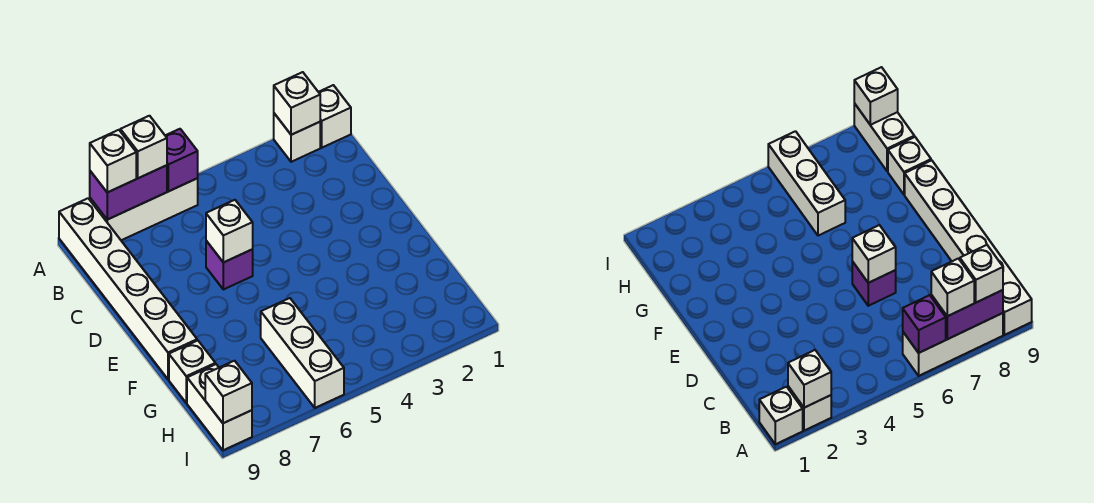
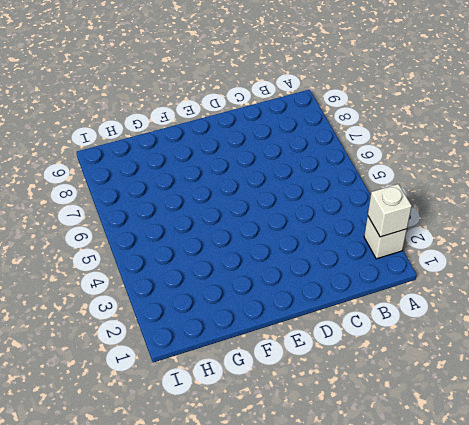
none -> white 1x1 brick [319,85,351,148]
none -> white 1x3 brick [90,178,198,240]
none -> white 1x6 brick [59,198,197,379]

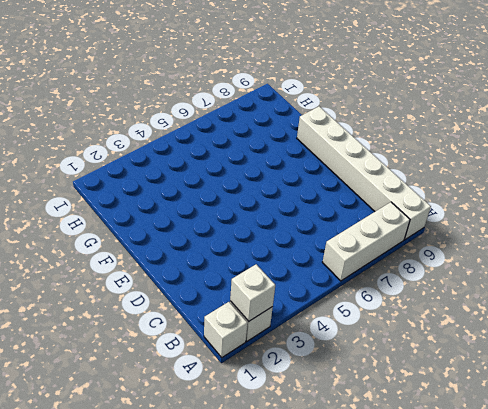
none -> purple 1x1 brick [206,241,253,289]
none -> white 1x3 brick [261,298,344,408]
none -> white 1x1 brick [169,341,215,403]

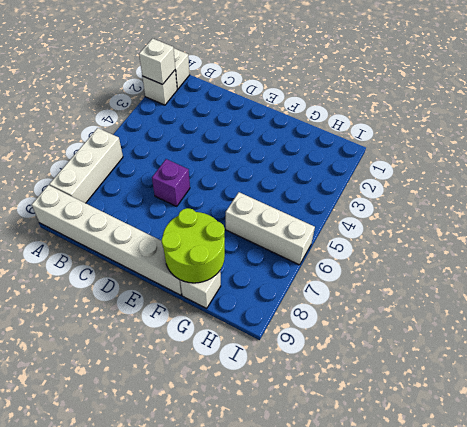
lime 2x2 round brick [161,208,225,283] -> none
none -> white 1x2 brick [187,364,252,450]
none -> purple 1x1 brick [165,129,198,191]
none -> purple 1x2 brick [90,165,167,220]

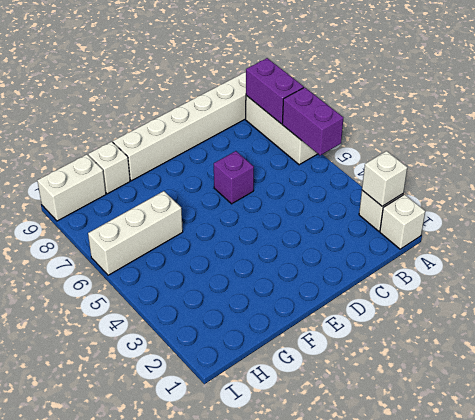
purple 1x2 brick [282,87,343,155] -> purple 1x1 brick [165,129,198,191]
none -> white 1x1 brick [206,200,253,262]
none -> white 1x1 brick [205,361,252,423]
none -> white 1x1 brick [120,116,167,178]

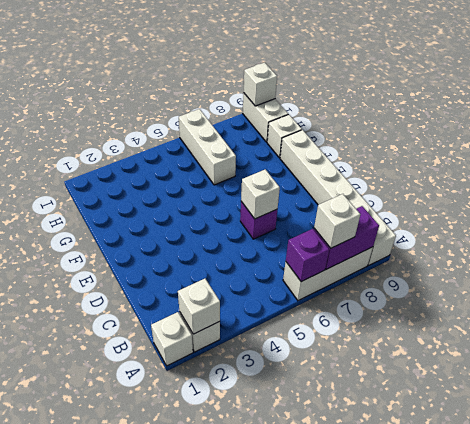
none -> white 1x1 brick [90,130,136,192]

